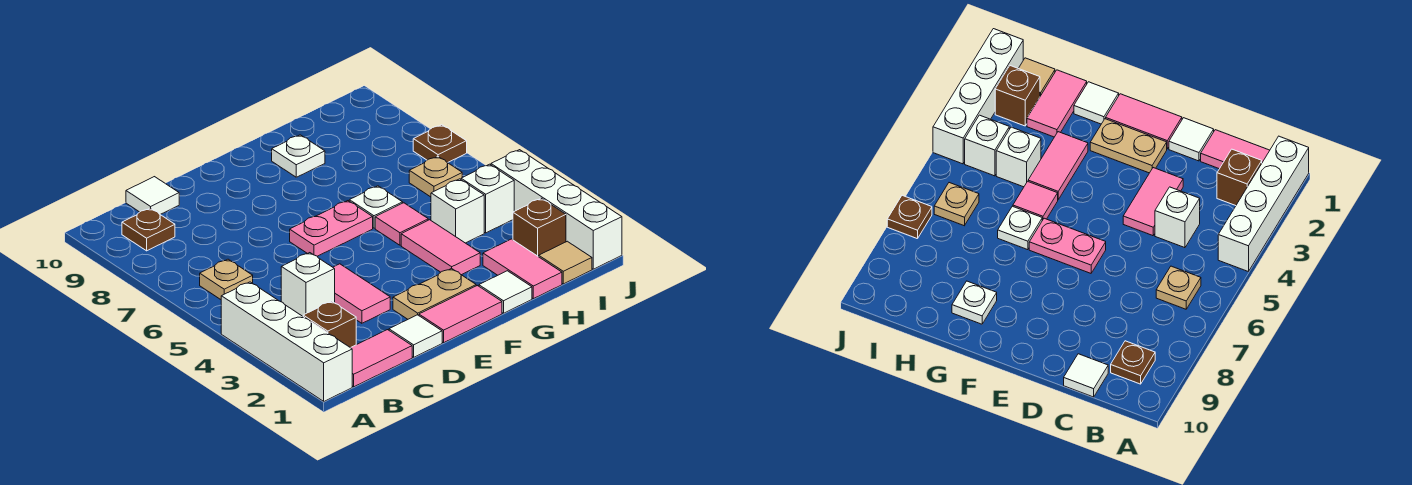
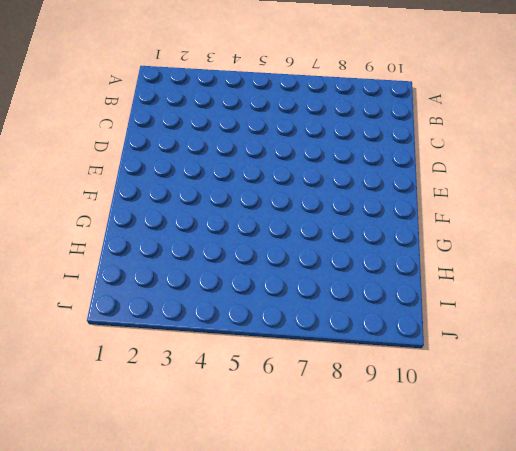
none -> white 1x4 brick [221,282,352,401]
none -> pink 1x2 tile [351,330,412,387]
none -> brown 1x1 brick [303,301,356,348]

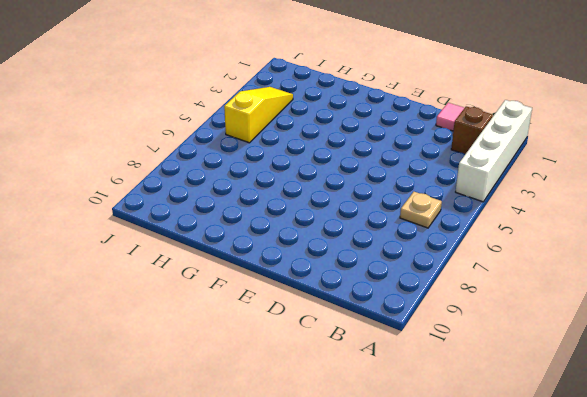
yellow 1x3 slope [224,87,293,143] -> white 1x1 brick [461,164,514,233]
none -> brown 1x1 plate [122,208,175,251]
none -> white 1x1 brick [281,253,335,316]
none -> white 1x1 tile [126,177,179,215]

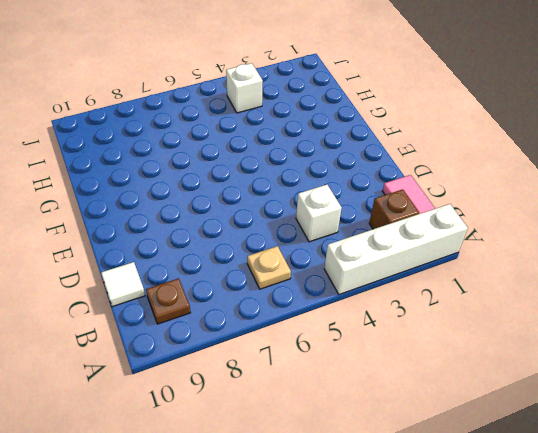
none -> white 1x1 tile [389,315,442,357]
none -> pink 1x2 tile [333,264,390,323]
none -> pink 1x2 tile [419,286,502,343]

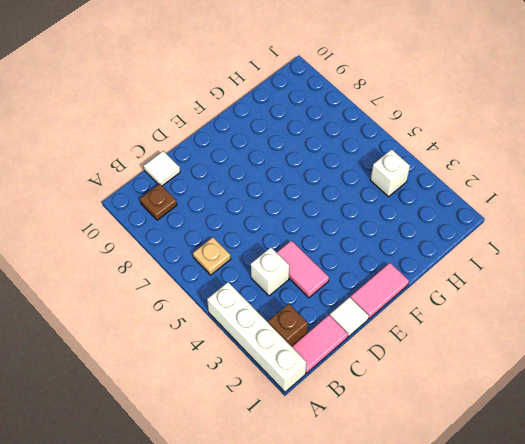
none -> tan 1x2 plate [393,268,476,319]
none -> pink 1x2 plate [290,201,373,256]
none -> white 1x1 tile [479,271,532,313]

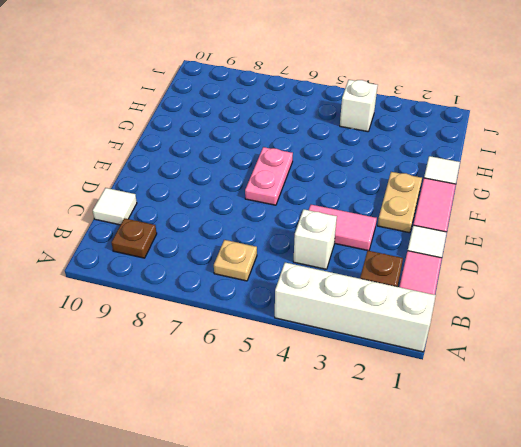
none -> pink 1x2 tile [401,220,480,275]
none -> pink 1x1 tile [375,203,428,245]
none -> white 1x1 plate [349,186,403,228]

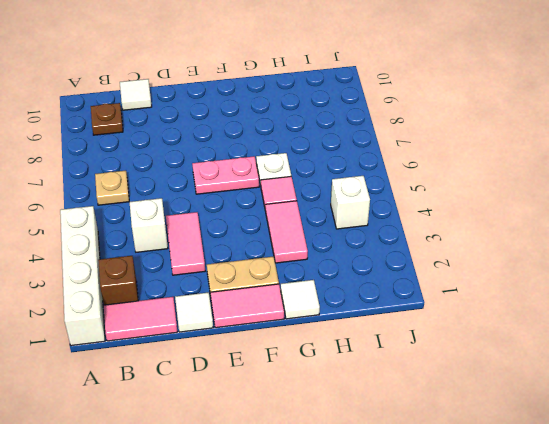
none -> white 1x1 plate [272,135,325,177]
none -> pink 1x2 tile [483,239,562,299]
none -> white 1x1 brick [431,179,484,243]

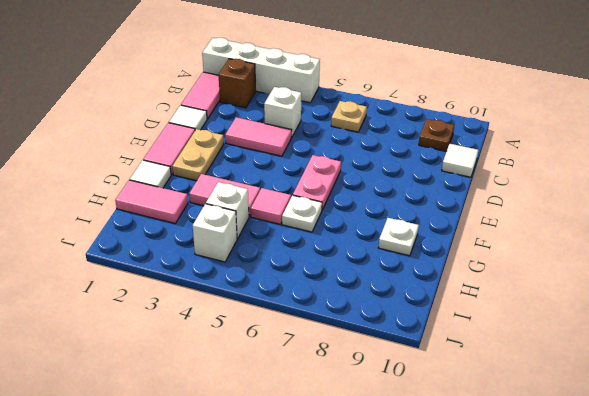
none -> tan 1x1 tile [539,241,592,284]
none -> brown 1x1 brick [513,198,566,257]
none -> tan 1x1 plate [409,156,462,197]

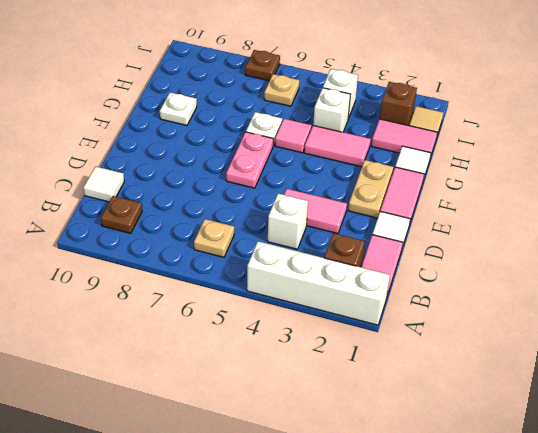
none -> white 1x4 brick [491,150,622,269]

